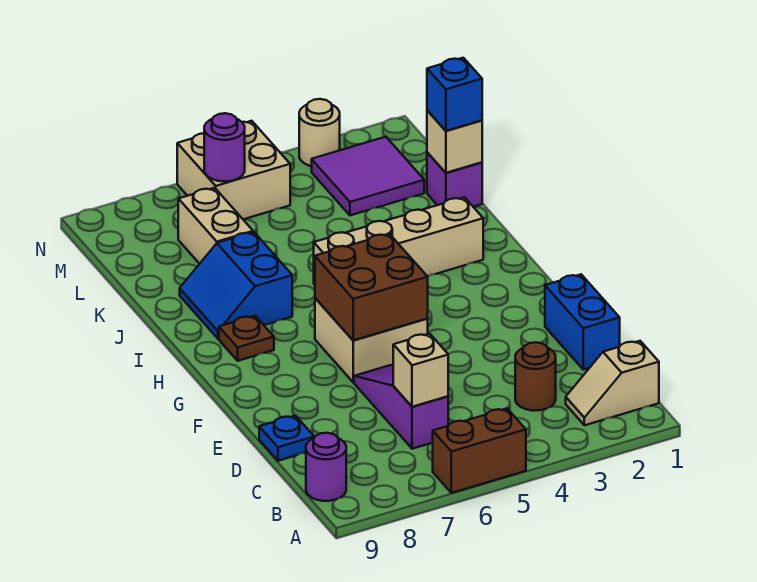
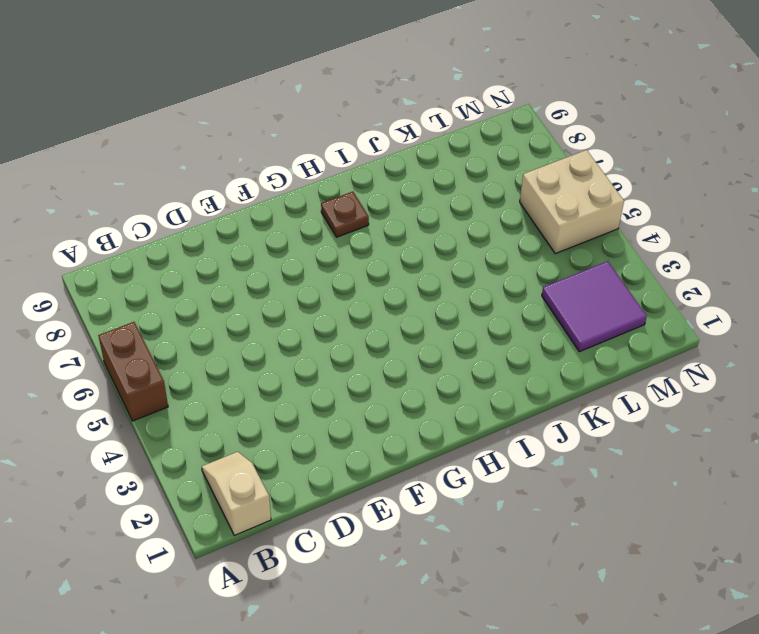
none -> purple 1x1 round brick [306,433,346,501]
none -> brown 1x1 round brick [515,342,556,411]
none -> purple 1x3 slope [354,365,448,449]

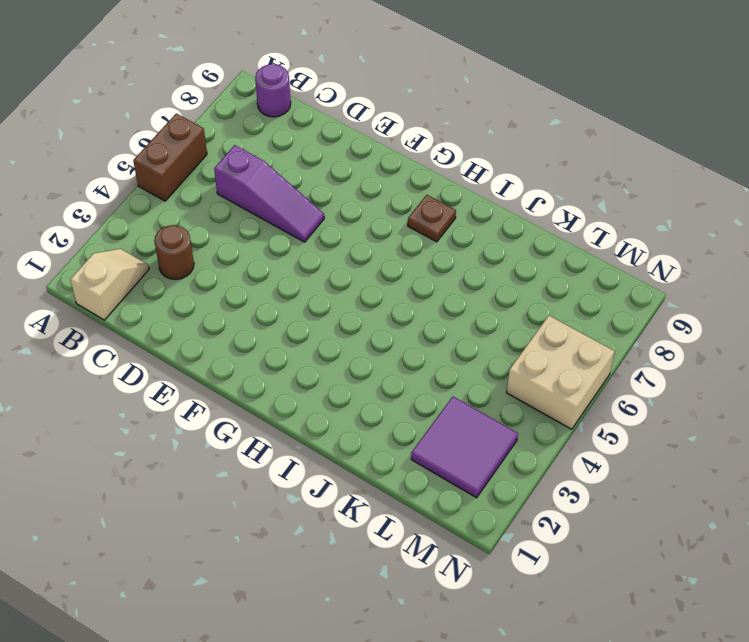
none -> blue 1x2 brick [545,274,620,370]
none -> blue 1x1 plate [259,416,314,461]
none -> tan 2x2 brick [315,298,428,382]

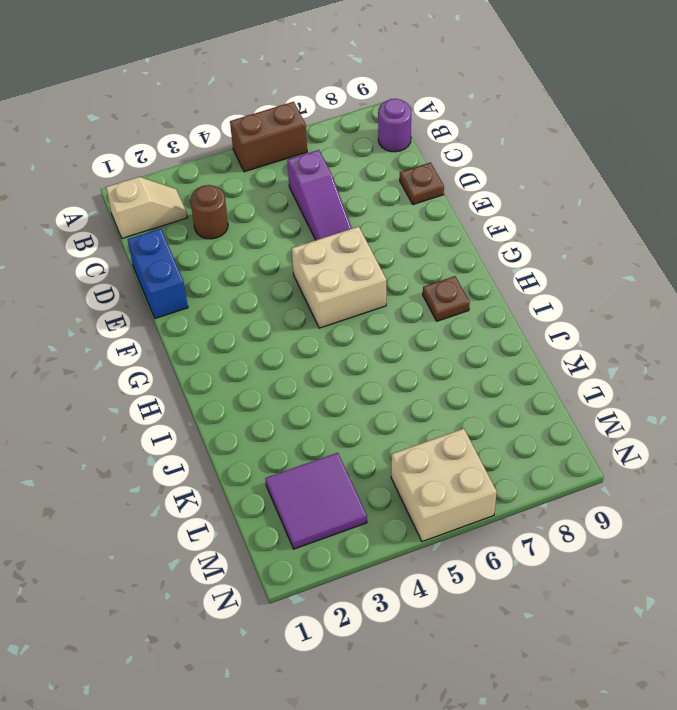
brown 1x1 plate [400,163,444,205] -> blue 1x1 plate [259,416,314,461]
none -> tan 1x4 brick [314,197,483,285]
none -> blue 2x2 slope [180,232,292,339]
none -> purple 1x1 brick [427,153,482,207]

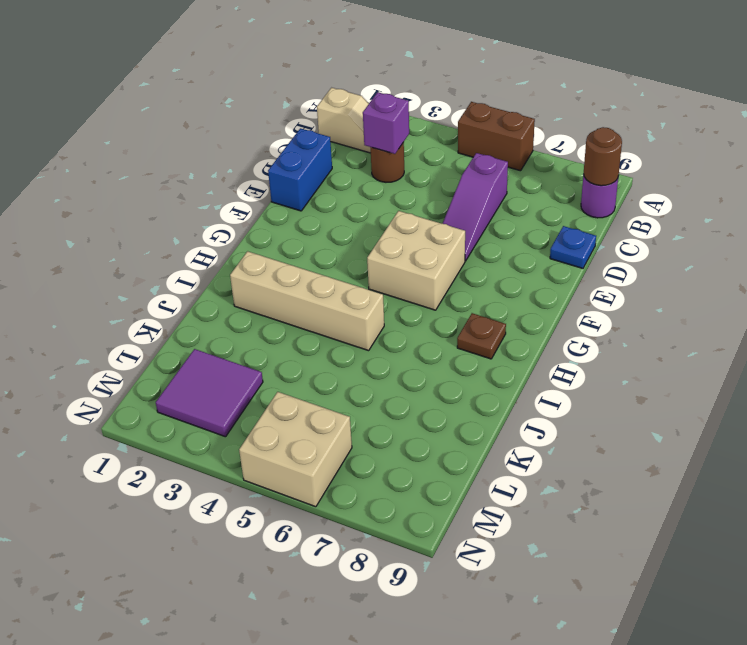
brown 1x1 round brick [584,127,622,186] -> none
purple 1x1 brick [363,92,409,154] -> purple 1x1 brick moved to [427,153,482,207]
none -> blue 2x2 slope [180,232,292,339]
none -> tan 1x2 brick [178,188,253,264]
none -> tan 1x1 round brick [299,99,340,166]

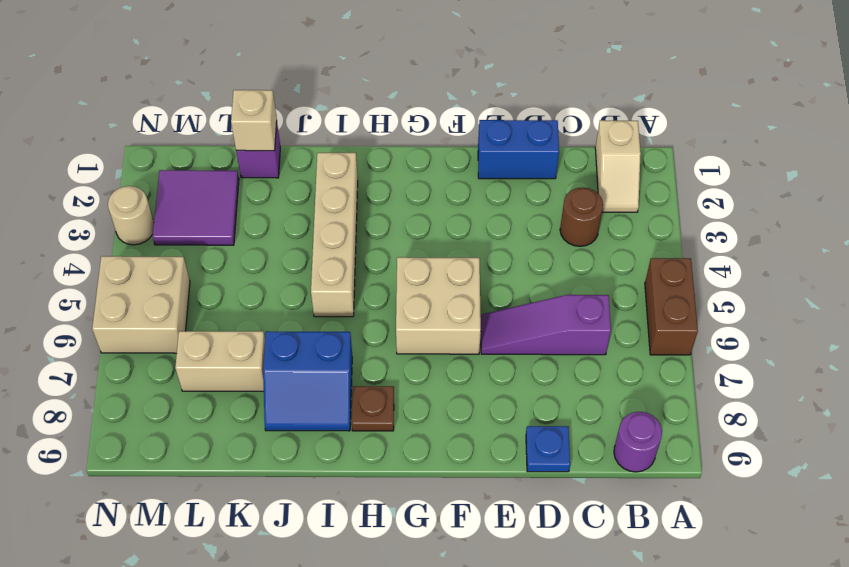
none -> tan 1x1 brick [393,334,448,407]
none -> brown 2x2 brick [315,234,428,340]
none -> purple 1x1 round brick [204,113,245,181]

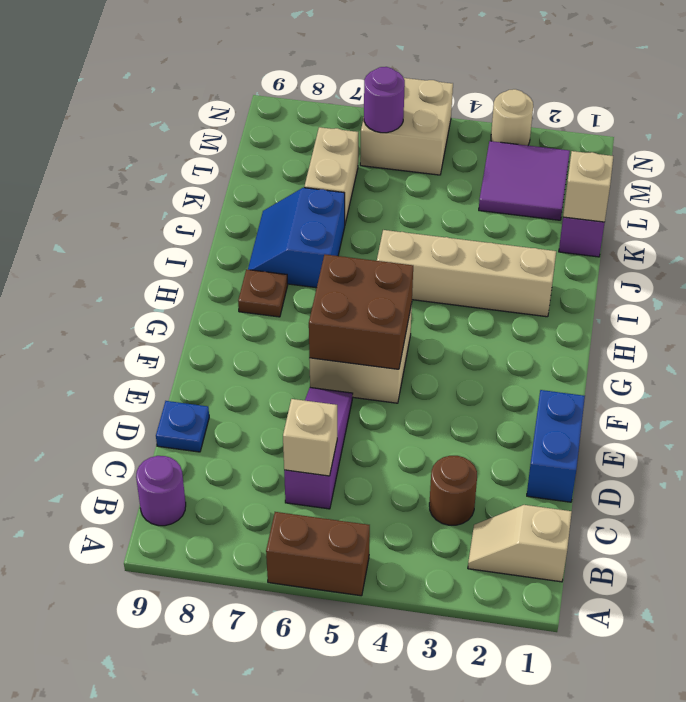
none -> blue 1x1 brick [427,58,482,131]

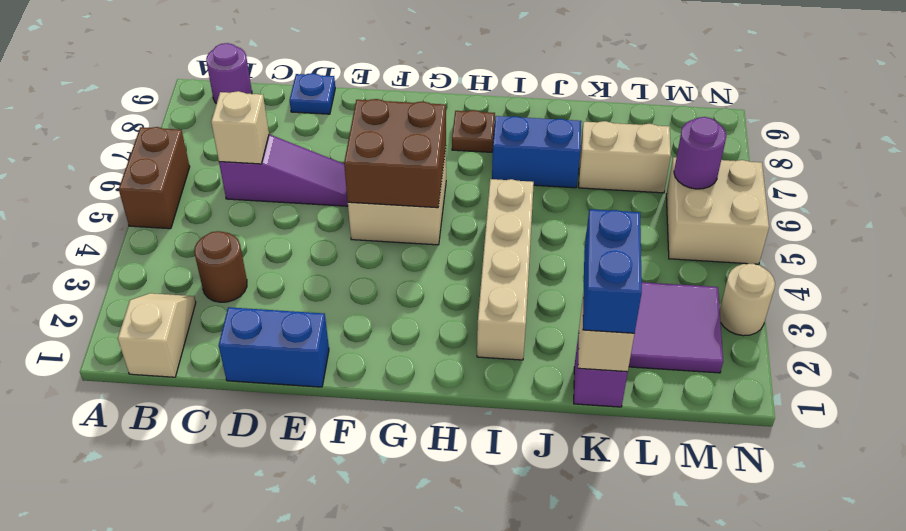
blue 1x2 brick [583,209,642,333] -> blue 1x1 brick [427,58,482,131]

